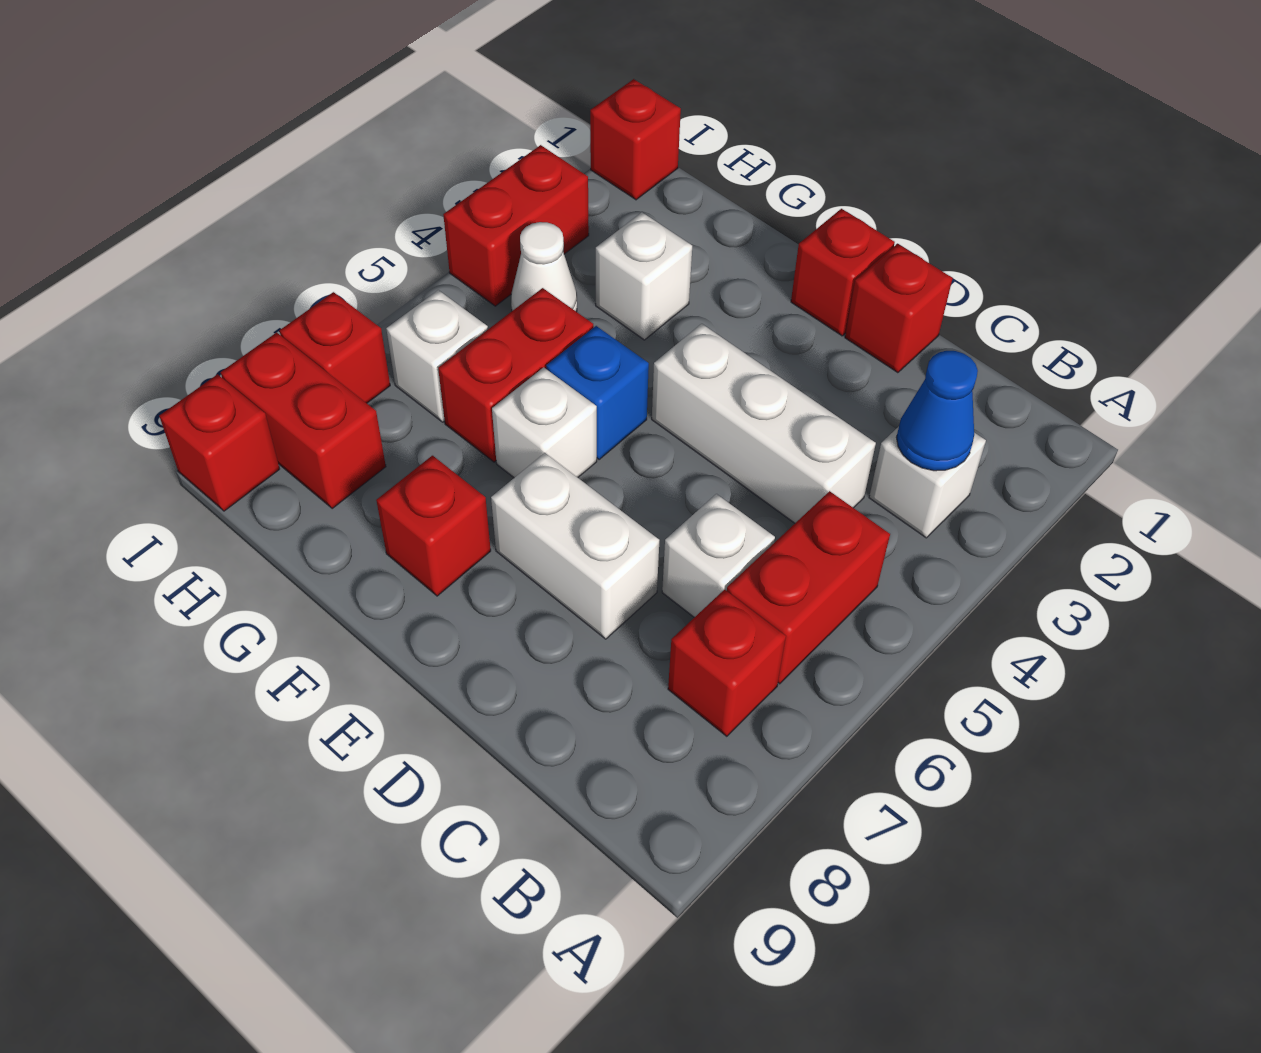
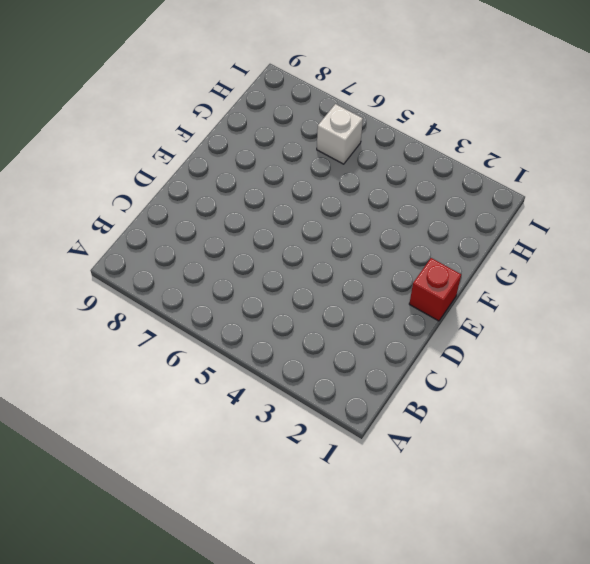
none -> white 1x1 brick [869,427,986,538]
none -> red 1x2 brick [727,491,890,684]
none -> red 1x1 brick [668,589,786,736]

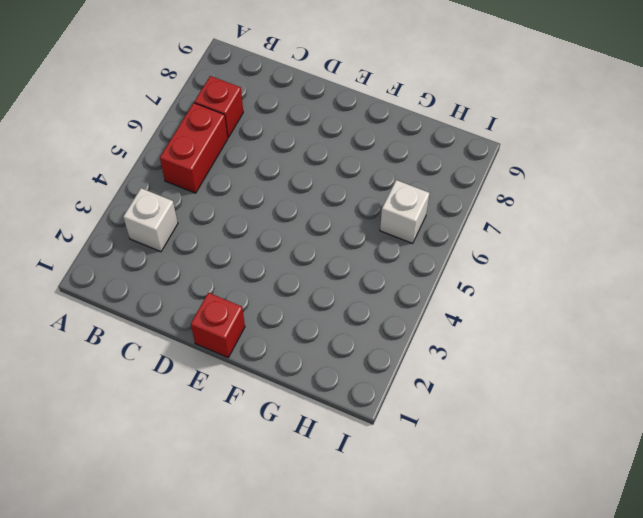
none -> white 1x3 brick [652,324,876,523]
none -> white 1x1 brick [662,494,775,617]
none -> red 1x1 brick [845,244,953,373]

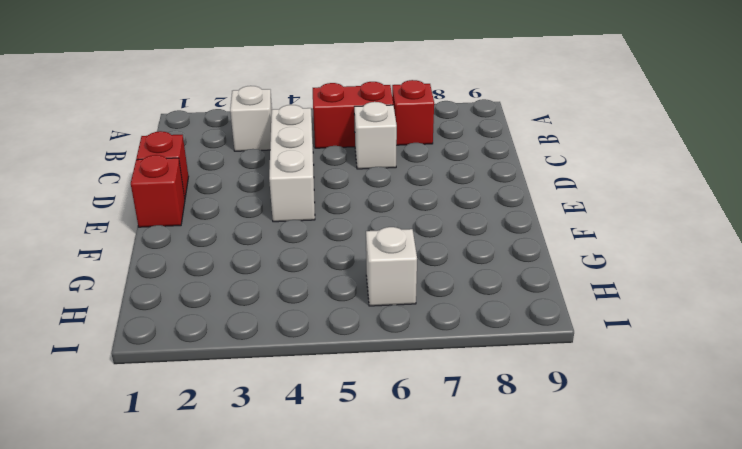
none -> white 1x2 brick [491,453,659,639]
none -> blue 1x1 brick [546,326,649,460]
none -> white 1x1 brick [492,367,597,478]

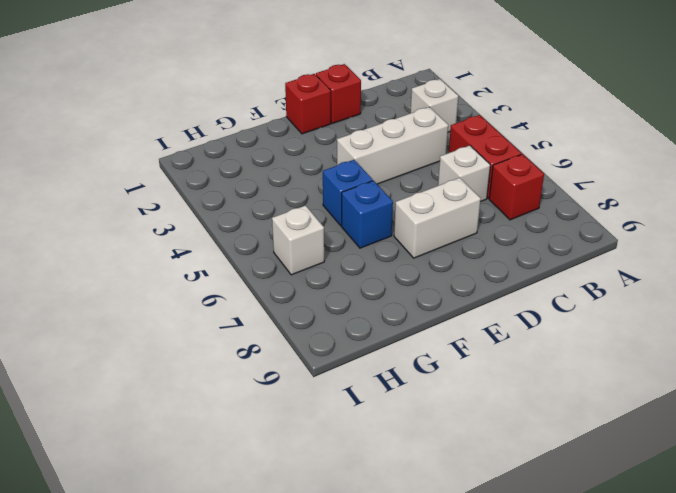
blue 1x1 brick [342,181,393,248] -> white 1x1 brick [492,367,597,478]
none -> red 1x1 brick [376,456,491,596]
none -> white 1x1 brick [596,212,692,340]
none -> red 1x2 brick [438,288,594,462]

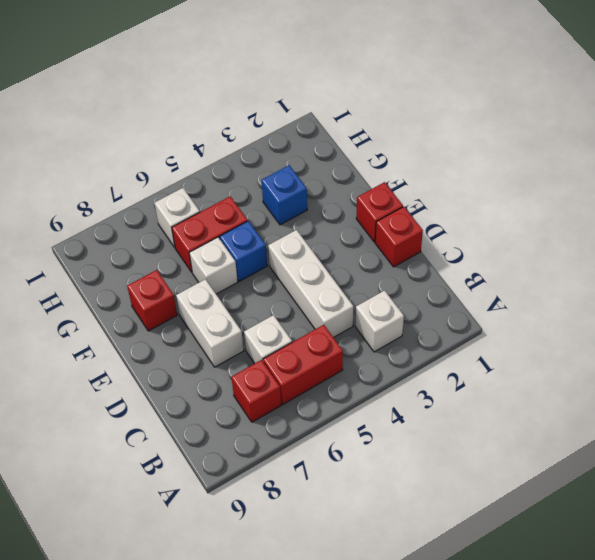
blue 1x1 brick [262,165,307,225] -> white 1x1 brick [596,212,692,340]
none -> white 1x1 cone [511,222,577,312]
none -> red 1x2 brick [221,332,386,508]
none -> red 1x1 brick [590,79,681,200]

